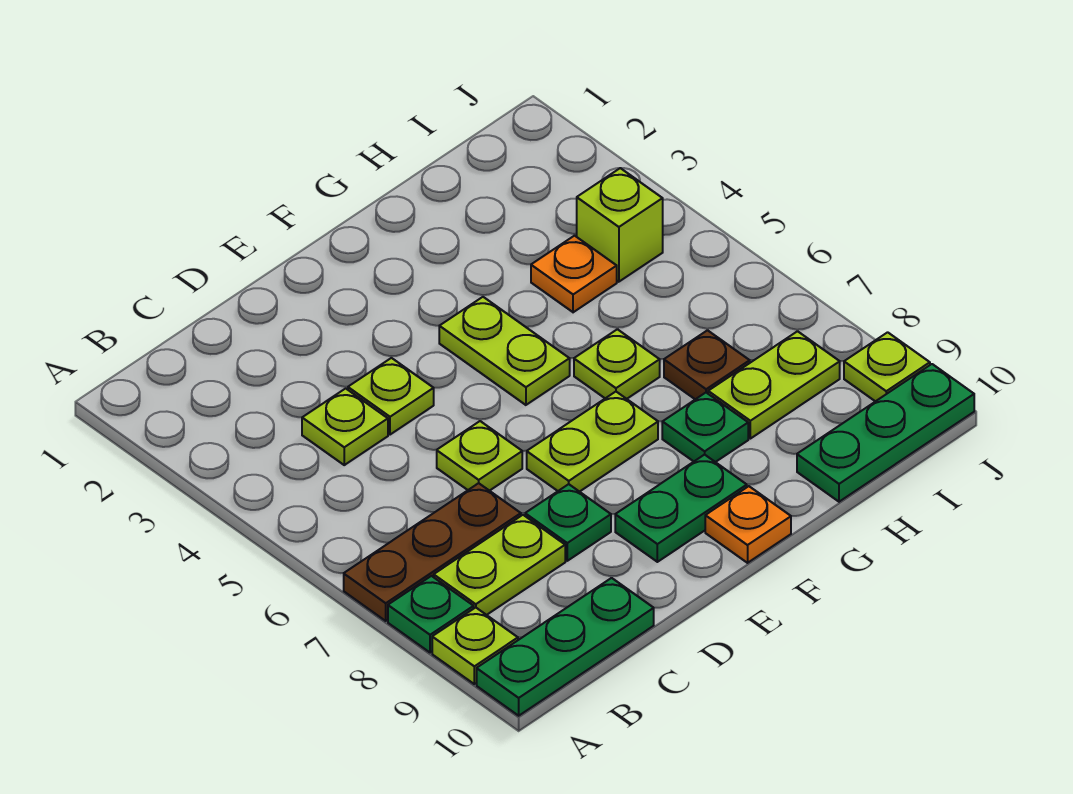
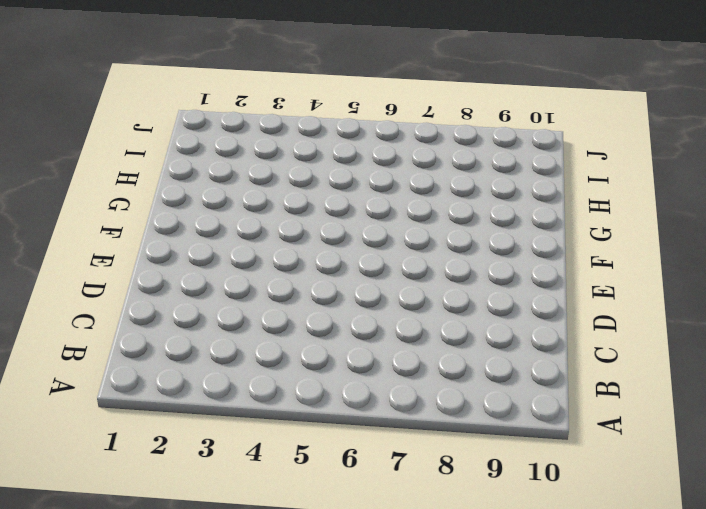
none -> brown 1x3 plate [344,483,521,621]
none -> green 1x1 plate [388,576,474,653]
none -> lime 1x1 plate [432,608,518,684]

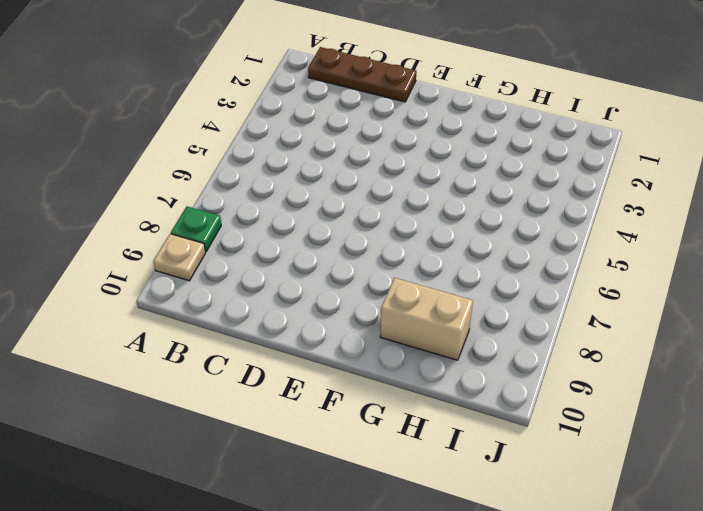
tan 1x1 plate [153,234,205,281] -> lime 1x1 plate [432,608,518,684]
brown 1x3 plate [308,47,416,102] -> brown 1x3 plate moved to [344,483,521,621]
tan 1x2 brick [380,278,473,360] -> none
none -> green 1x3 plate [477,578,654,716]
none -> lime 1x2 plate [434,515,565,615]
none -> lime 1x1 plate [302,388,388,465]

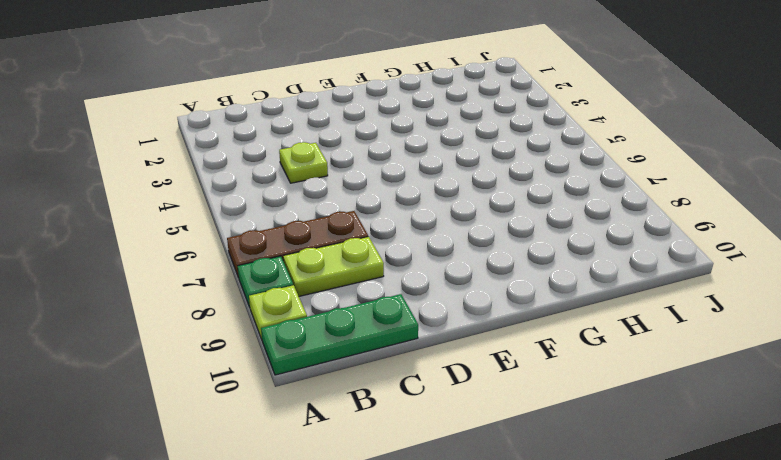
none -> lime 1x1 plate [348,358,434,435]
none -> lime 1x1 plate [437,421,522,491]
none -> green 1x1 plate [525,484,611,561]

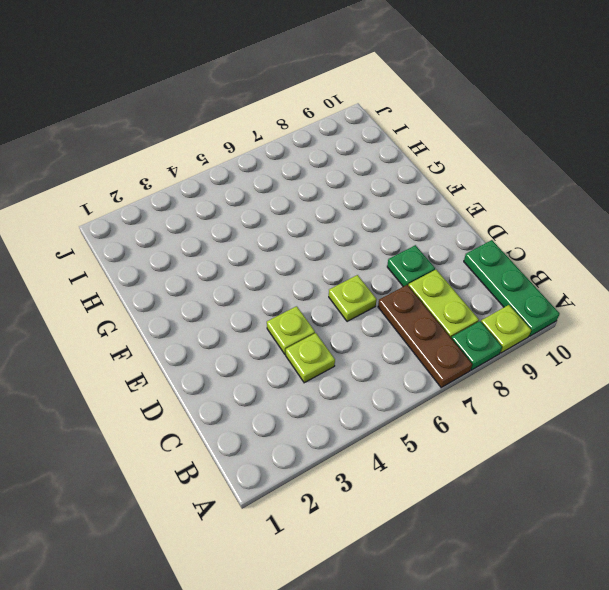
none -> lime 1x2 plate [527,392,658,492]
none -> green 1x2 plate [615,455,747,562]
none -> lime 1x2 plate [439,297,570,405]

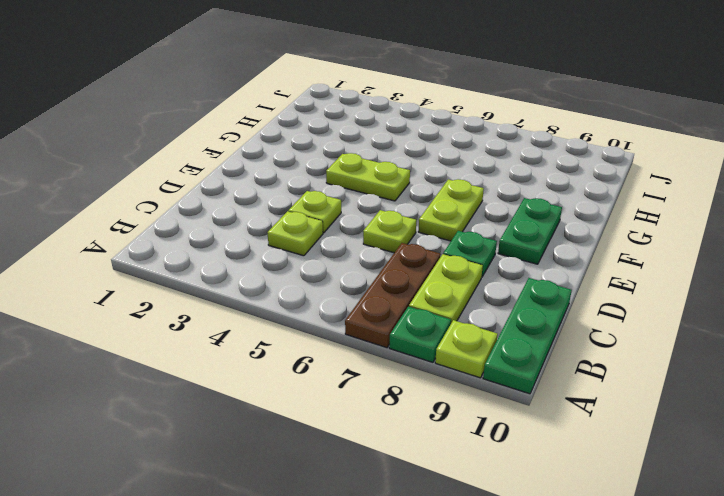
none -> orange 1x1 plate [705,486,791,563]
none -> lime 1x1 plate [574,329,660,399]
none -> green 1x1 plate [662,393,748,462]

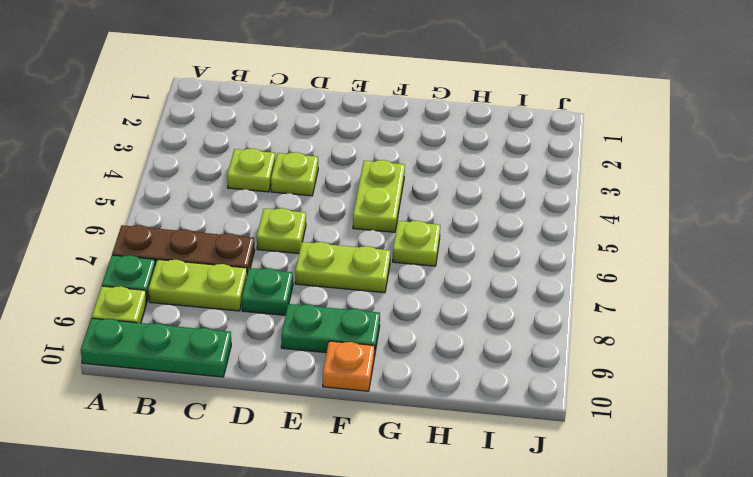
none -> green 1x1 plate [662,393,748,462]
none -> orange 1x1 plate [531,236,617,312]
none -> brown 1x1 plate [664,330,750,399]

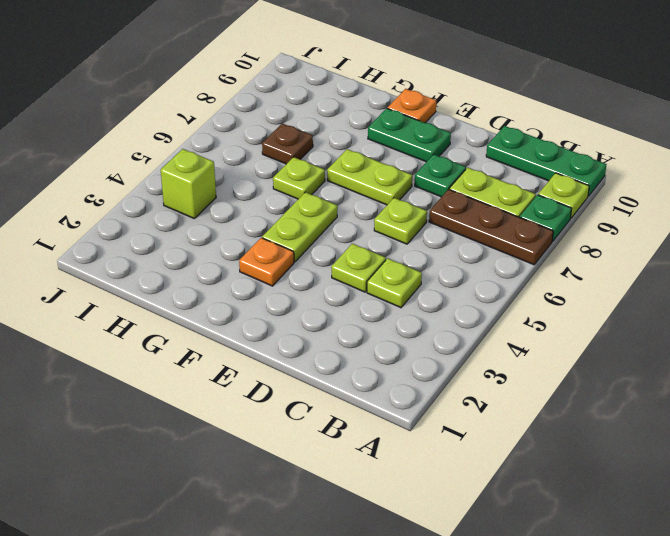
orange 1x1 plate [239,238,294,286] -> orange 1x1 plate moved to [531,236,617,312]
none -> green 1x1 plate [662,393,748,462]
none -> lime 1x2 plate [708,331,840,439]
none -> green 1x3 plate [797,364,974,502]

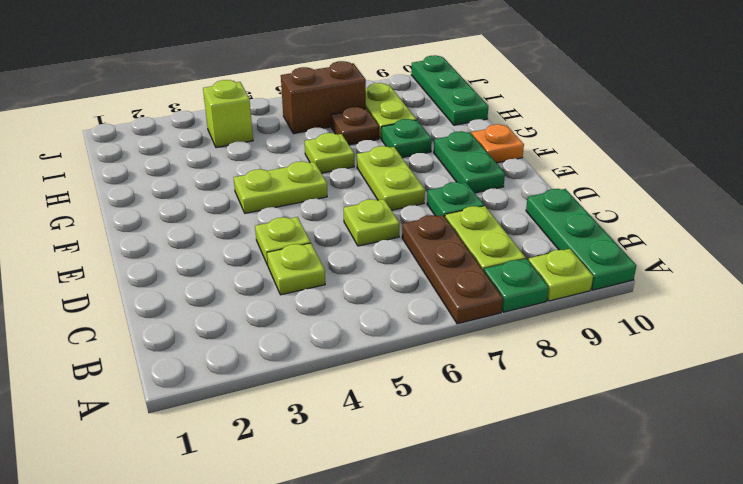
brown 1x2 brick [281,61,366,134] -> none
none -> orange 1x1 plate [531,236,617,312]
none -> lime 1x1 plate [844,332,930,401]

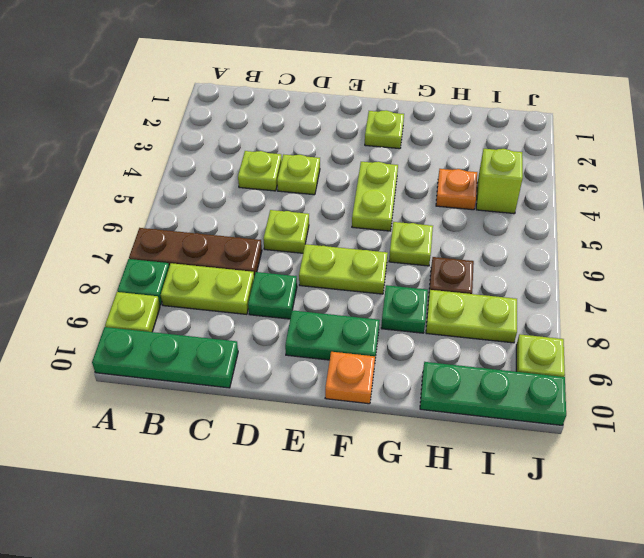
lime 1x1 plate [365,110,404,149] -> none

